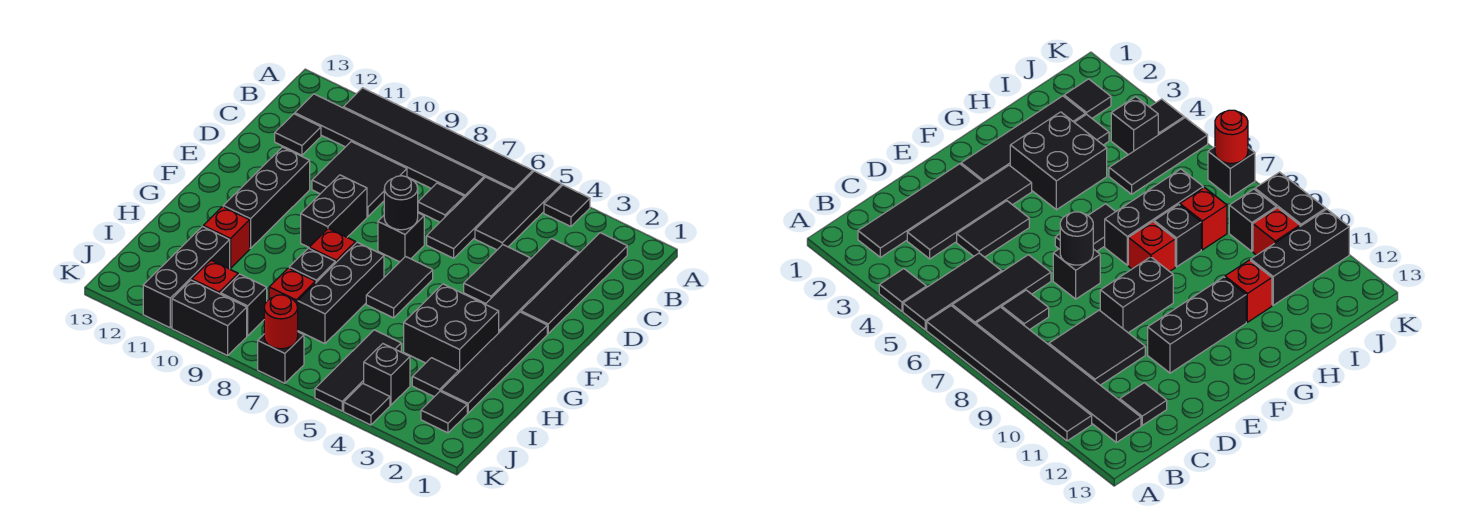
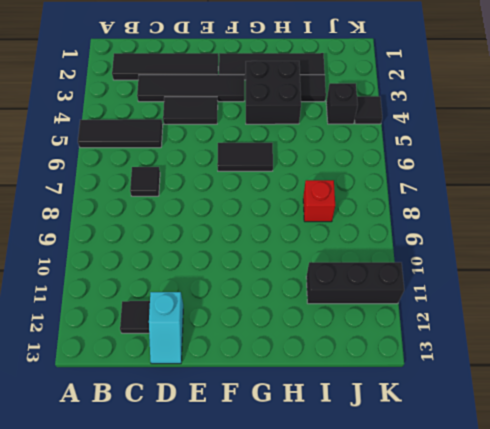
cyan 1x2 slope [149,292,183,364] -> none
none -> black 1x1 tile [544,185,590,227]
none -> black 1x6 tile [343,88,533,192]
none -> black 1x3 tile [427,177,513,258]
none -> black 1x6 tile [295,94,484,198]

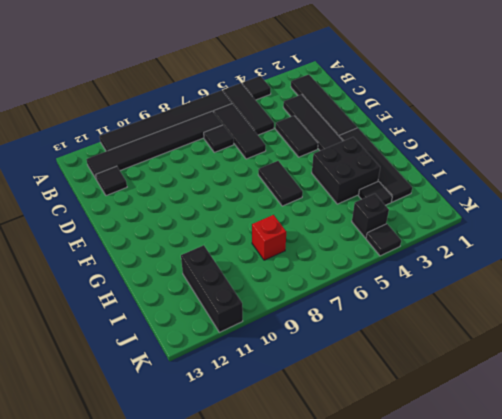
none -> black 2x2 tile [312,142,407,217]
none -> black 1x1 brick [378,213,424,262]
none -> black 1x2 brick [301,175,367,247]
none -> black 1x3 brick [223,147,310,249]

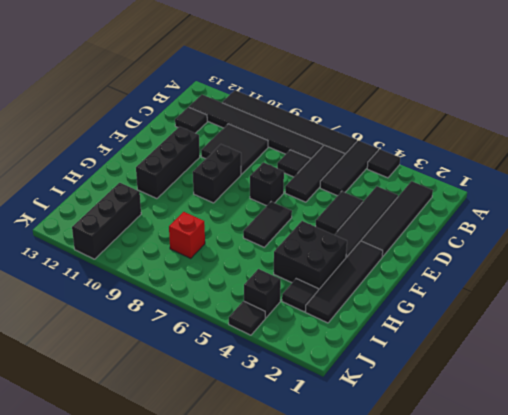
none -> black 1x3 brick [298,242,384,344]
none -> red 1x1 brick [309,228,356,263]
none -> black 1x1 brick [289,248,335,283]
none -> red 1x1 brick [203,207,250,268]

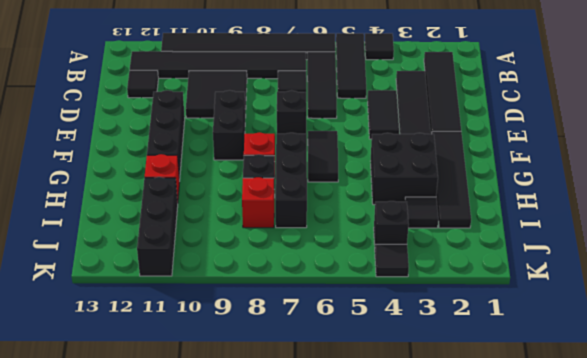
none -> black 1x3 tile [315,330,401,411]
none -> black 1x1 tile [421,391,467,433]
none -> black 1x1 brick [221,274,267,336]
none -> red 1x1 brick [192,260,238,294]

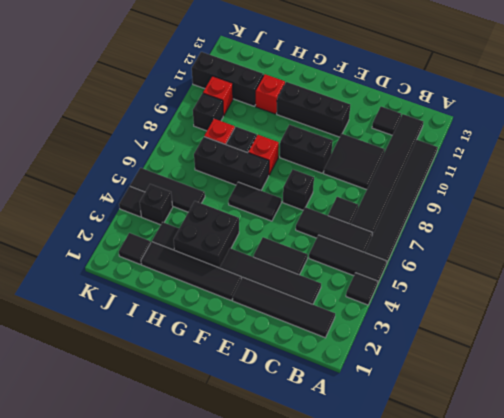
none -> black 1x1 brick [258,332,304,383]
none -> black 1x2 brick [172,280,247,356]
none -> black 1x1 round brick [384,176,418,230]
none -> red 1x1 round brick [264,295,298,349]

